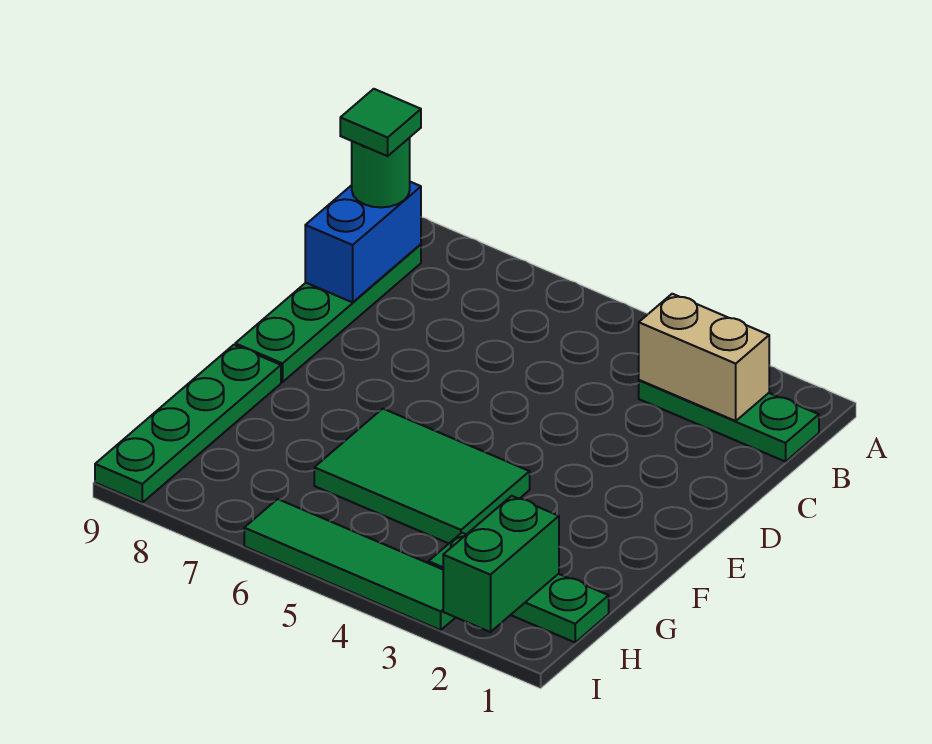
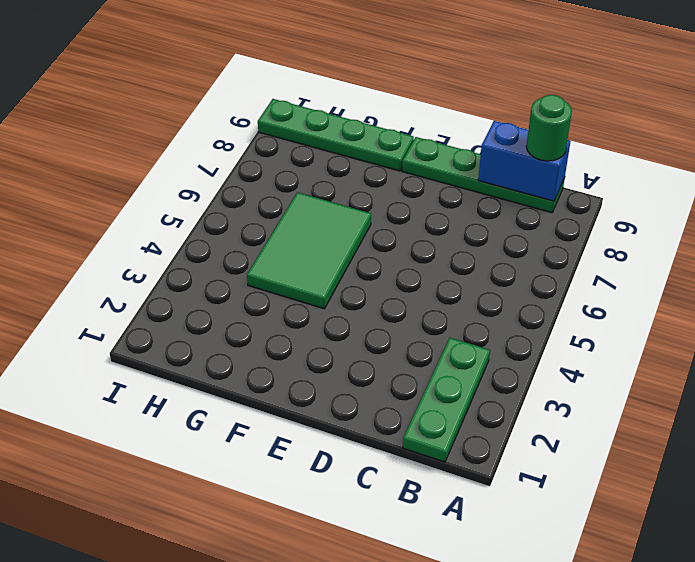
none -> green 1x3 plate [428,533,609,642]
none -> green 1x4 tile [244,499,456,630]

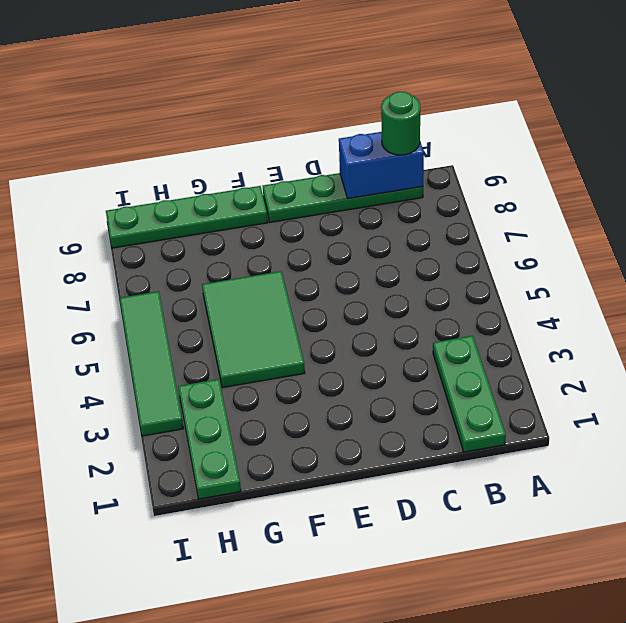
none -> tan 1x2 brick [639,294,769,421]
none -> green 1x2 brick [443,496,559,632]

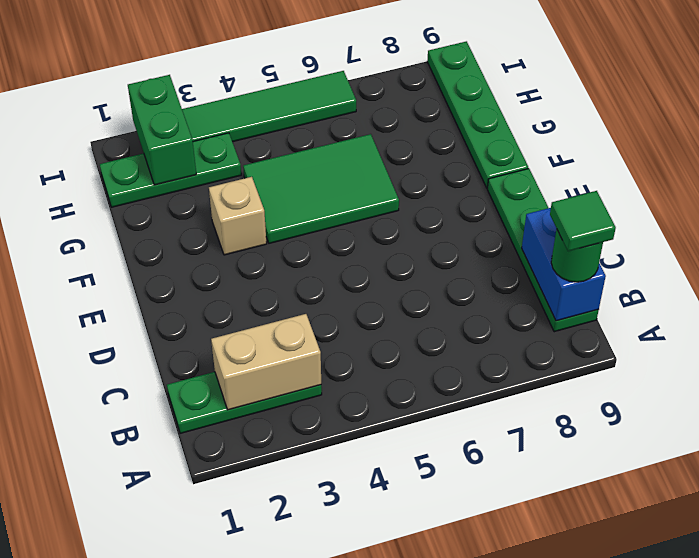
tan 1x1 brick [209,177,267,255] -> none

